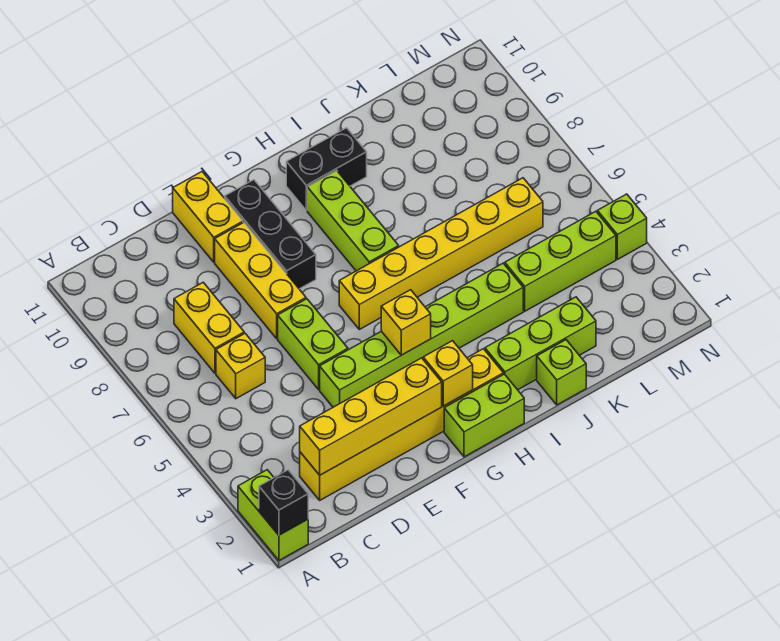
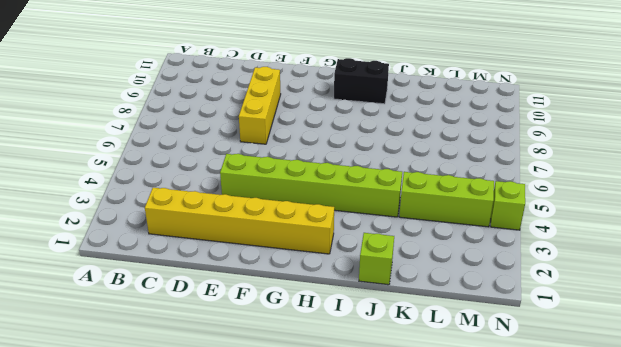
none -> lime 1x2 brick [238,470,308,560]
none -> yellow 1x1 brick [216,333,265,399]
none -> yellow 1x2 brick [174,282,244,373]

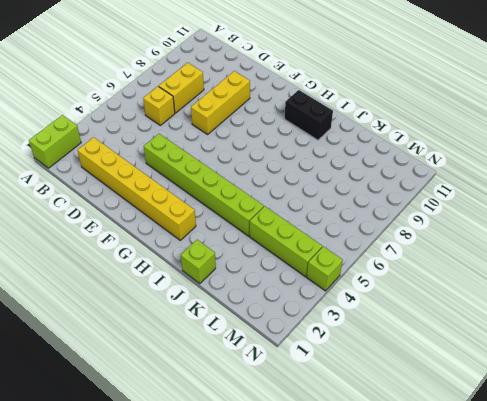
none -> lime 1x2 brick [278,299,348,389]
none -> yellow 1x2 brick [173,172,243,262]
none -> black 1x3 brick [225,180,316,289]

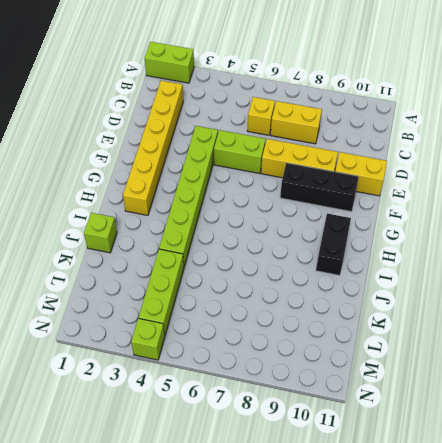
none -> lime 1x2 brick [444,374,524,457]
none -> yellow 1x6 brick [339,178,543,329]
none -> lime 1x3 brick [307,170,399,271]

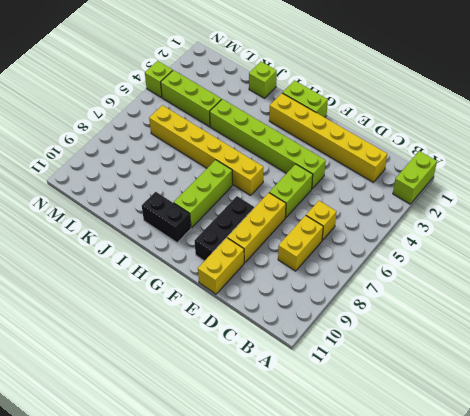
none -> lime 1x3 brick [485,297,596,390]
none -> black 1x1 brick [259,470,308,535]
none -> yellow 1x4 brick [300,358,442,475]

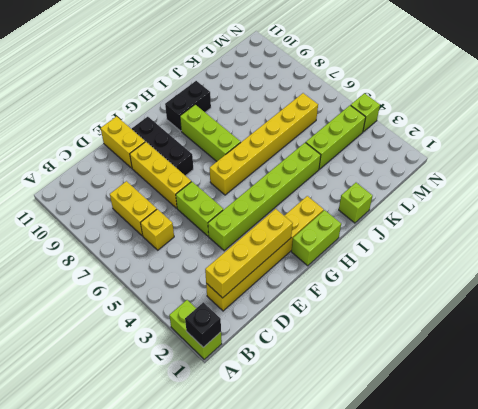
none -> lime 1x3 brick [485,297,596,390]
none -> yellow 1x1 brick [423,341,473,406]
none -> yellow 1x1 brick [381,290,431,355]

